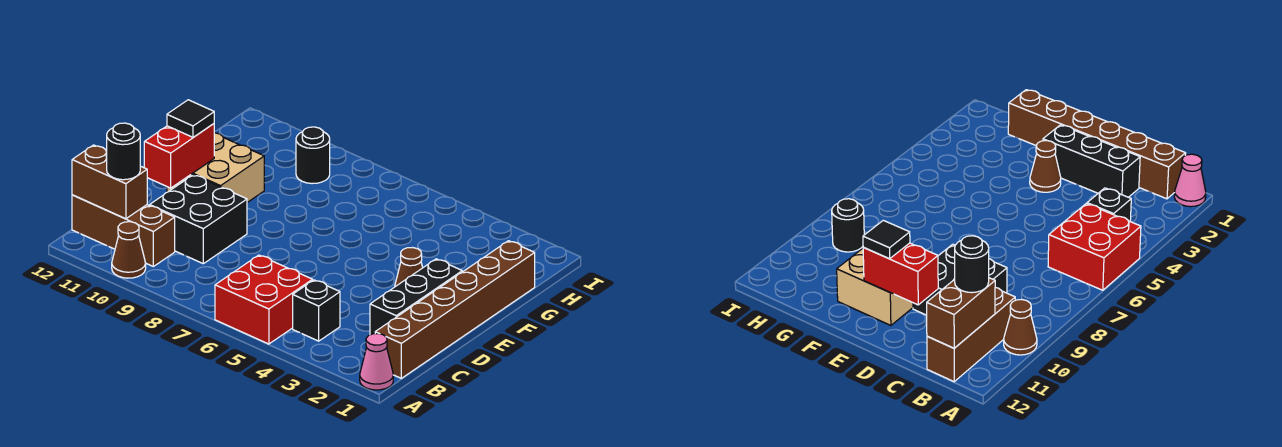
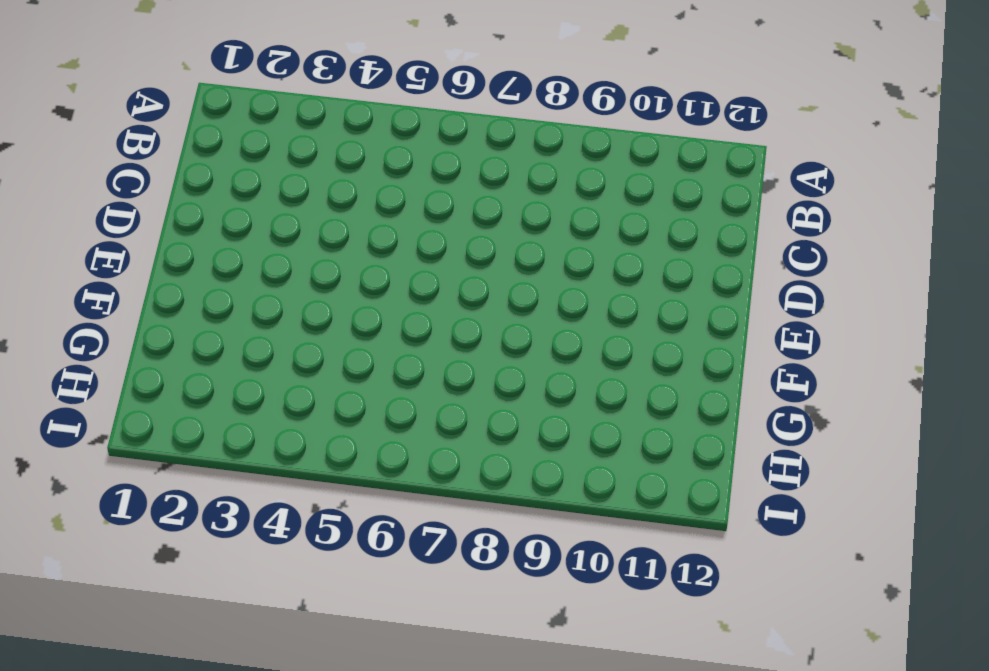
none -> pink 1x1 cone [360,334,393,390]
none -> red 2x2 brick [215,255,313,344]
none -> brown 1x1 cone [112,222,146,278]

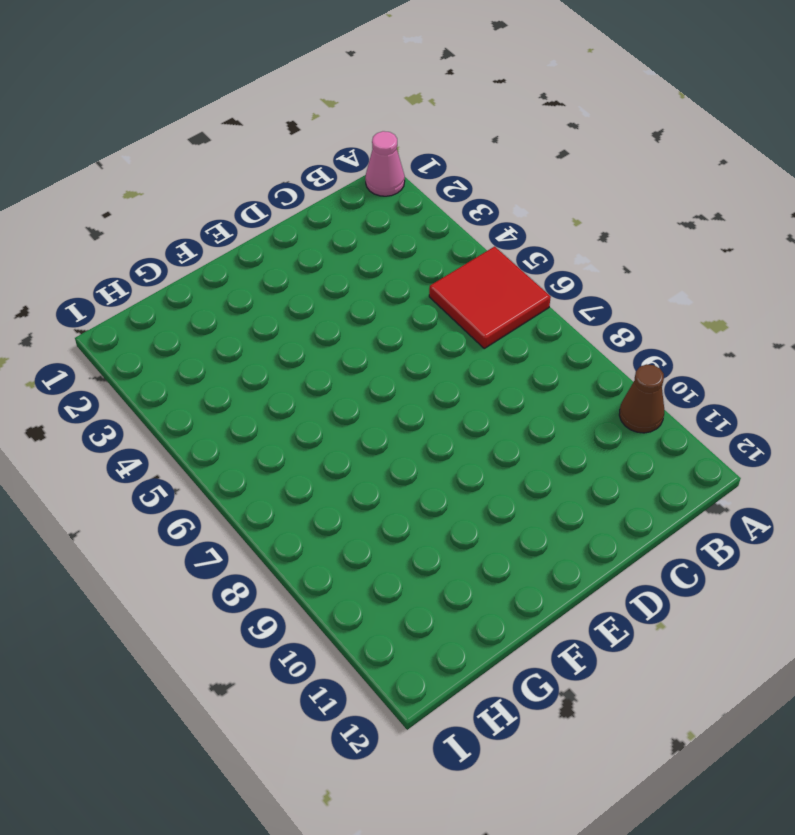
red 2x2 tile [429,247,551,348] -> red 2x2 brick [215,255,313,344]
none -> brown 1x6 brick [375,241,535,378]
none -> black 1x1 brick [293,280,340,341]
none -> brown 1x3 brick [72,195,175,266]

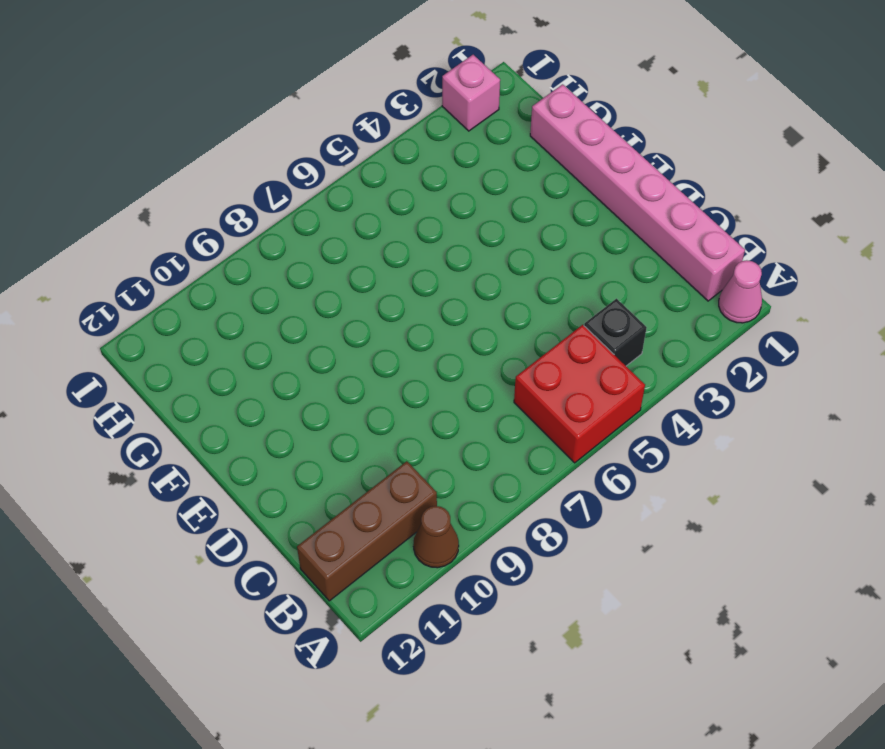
pink 1x6 brick [530,84,745,301] -> brown 1x6 brick [375,241,535,378]
pink 1x1 brick [442,55,500,131] -> none
none -> black 1x3 brick [370,259,462,335]
none -> black 2x2 brick [150,175,247,264]
none -> brown 1x1 cone [395,248,423,287]

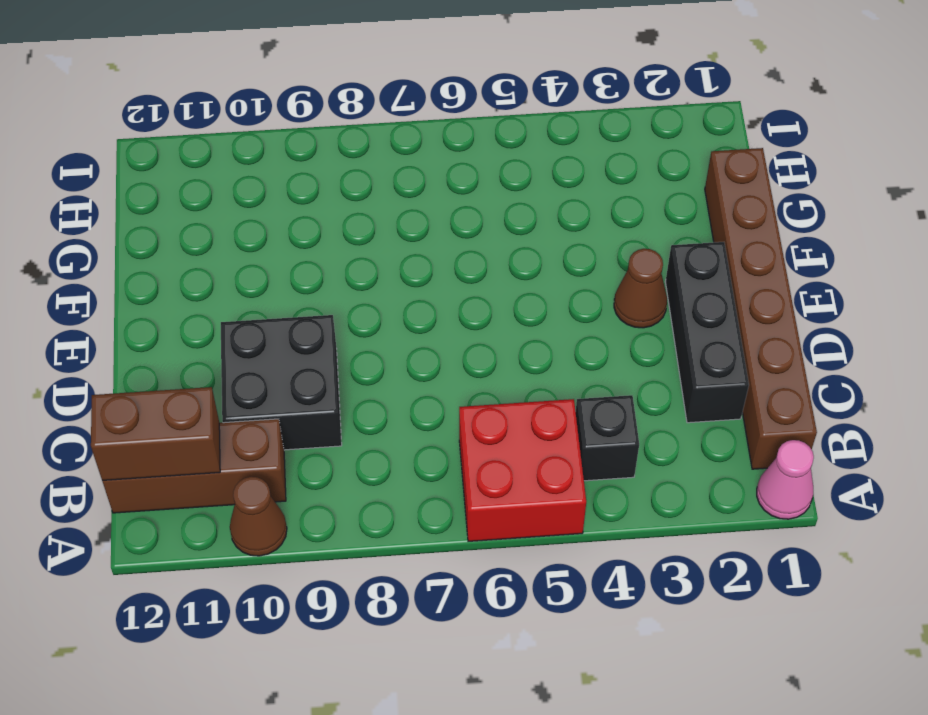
none -> tan 2x2 brick [167,133,264,202]
none -> black 1x1 round brick [296,127,330,184]
none -> red 1x2 brick [144,124,214,188]

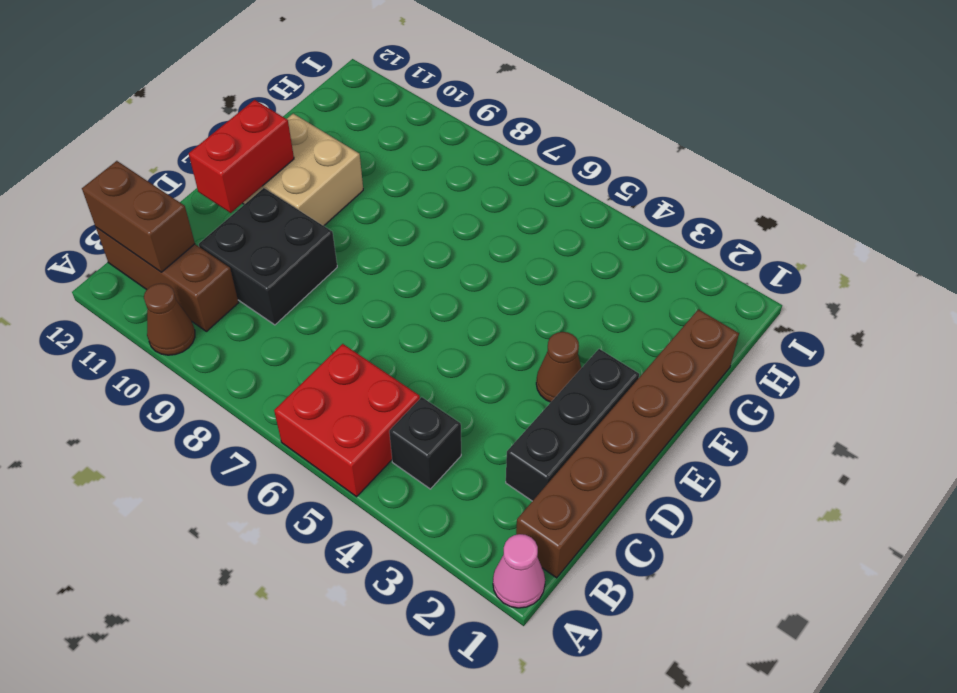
none -> black 1x1 round brick [296,127,330,184]
none -> black 1x1 round brick [107,123,140,180]
none -> black 1x1 tile [167,100,214,137]

